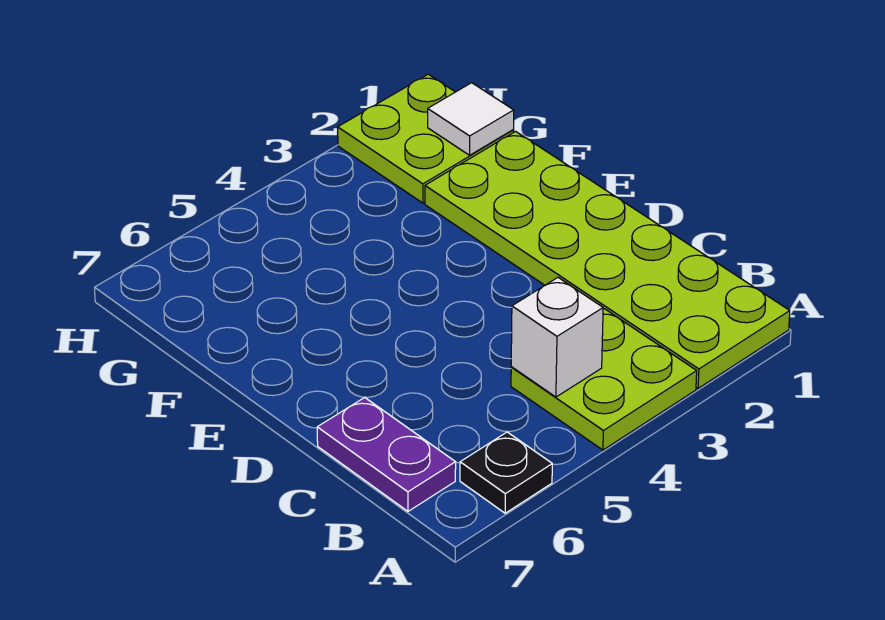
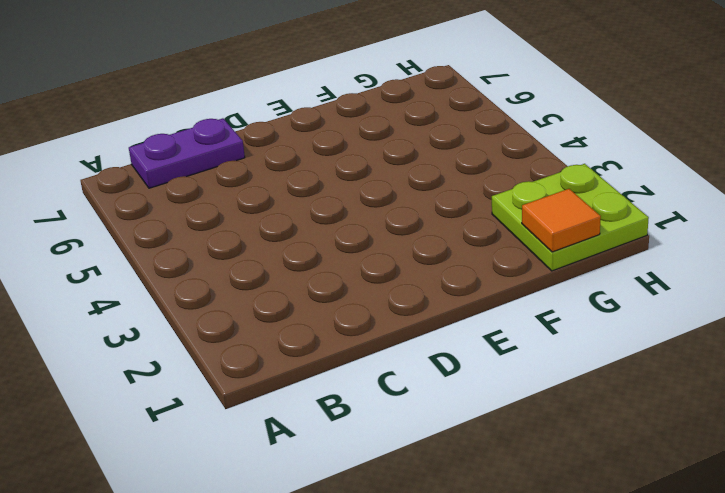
orange 1x1 tile [522,189,601,252] -> white 1x1 tile [428,83,514,155]
none -> lime 2x6 plate [425,131,790,388]
none -> lime 2x2 plate [511,309,697,450]

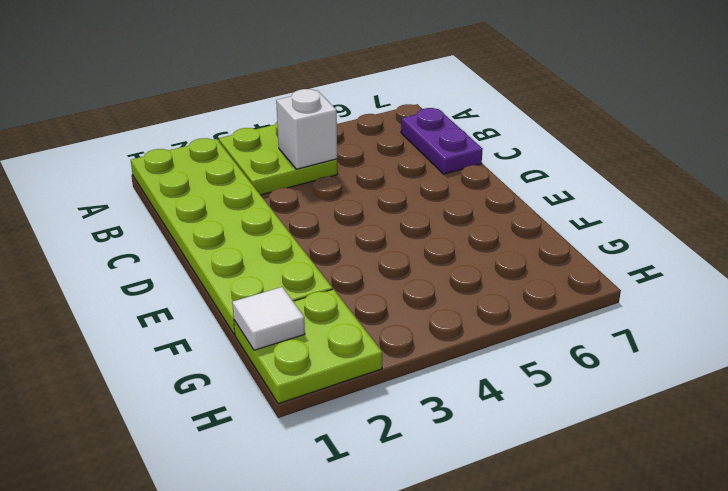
none -> black 1x1 plate [460,432,552,513]

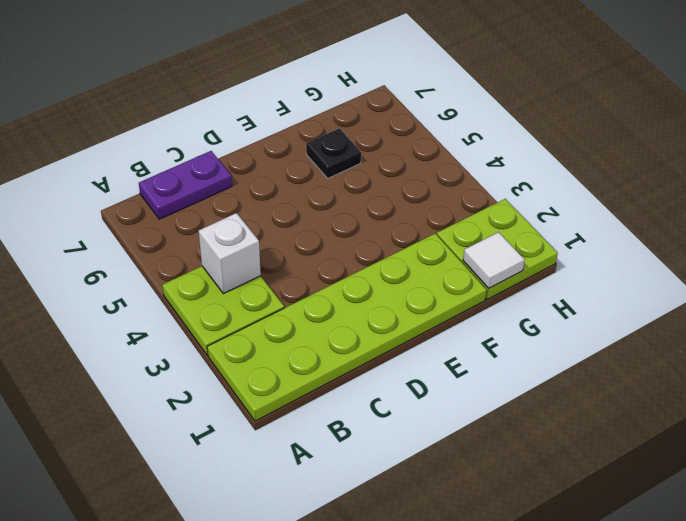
black 1x1 plate [306,128,361,178] -> black 1x1 plate moved to [460,432,552,513]

